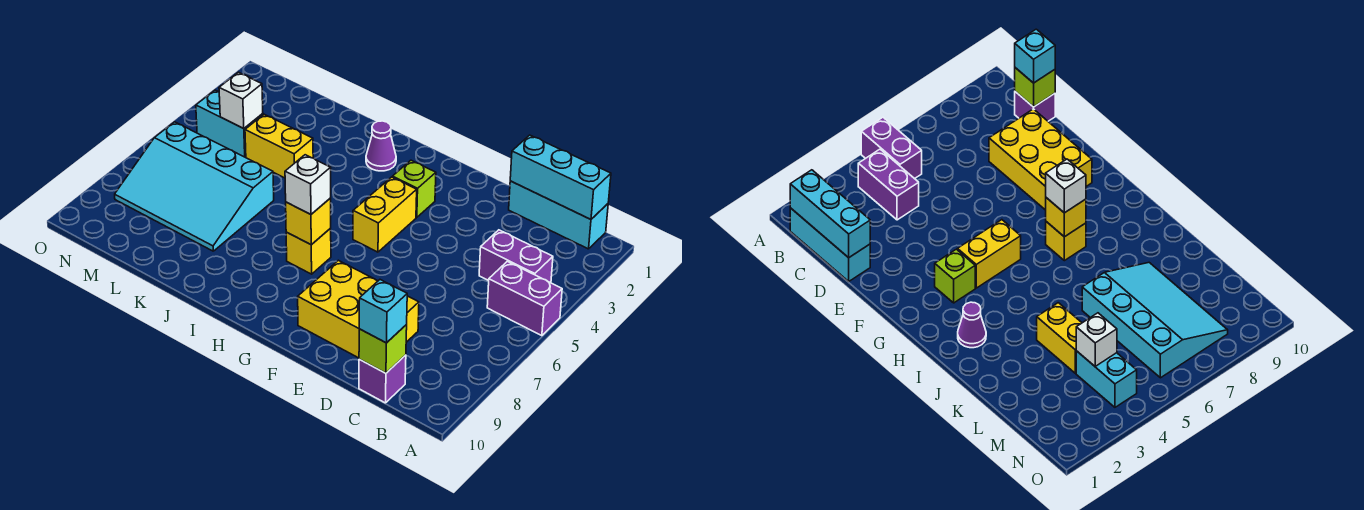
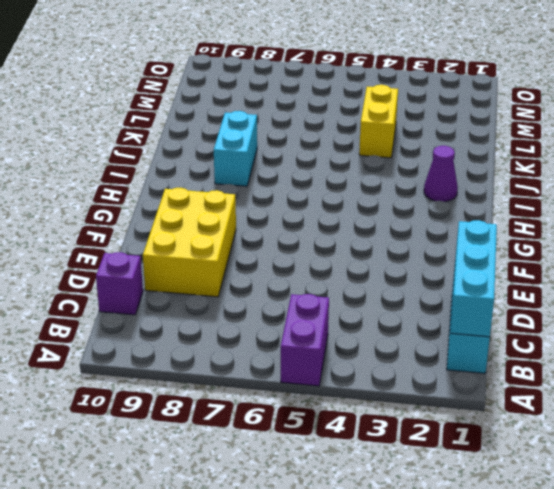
cyan 1x2 brick [214,111,257,186] -> cyan 1x2 brick moved to [196,90,263,157]
none -> purple 1x2 brick [479,230,553,283]
none -> lime 1x1 brick [393,160,436,217]
none -> yellow 1x2 brick [353,177,417,252]

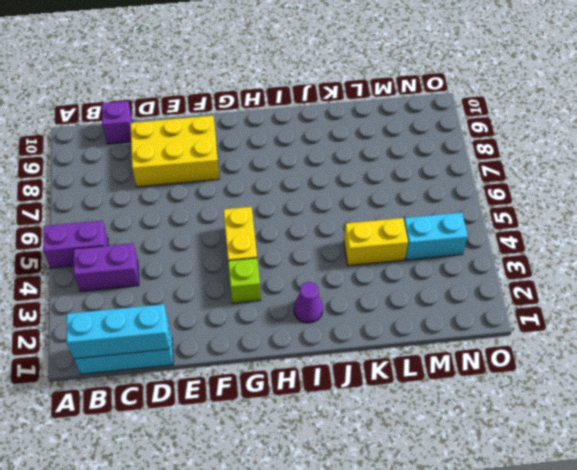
none -> yellow 1x1 brick [286,228,331,274]
none -> cyan 3x4 slope [115,122,274,251]
none -> lime 1x1 brick [359,325,407,373]

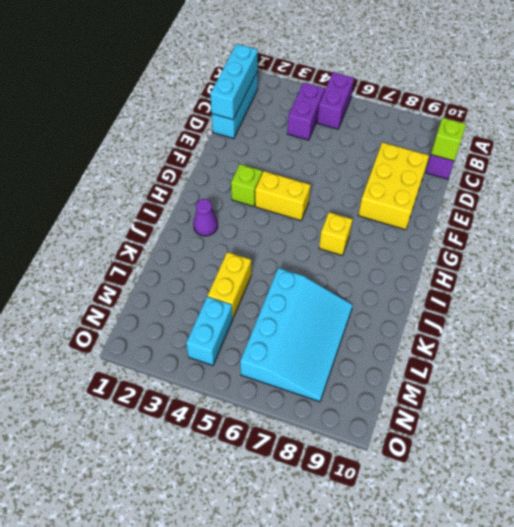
none -> yellow 1x1 brick [286,198,331,245]
none -> white 1x1 brick [219,72,263,129]
none -> cyan 1x1 brick [359,280,407,343]

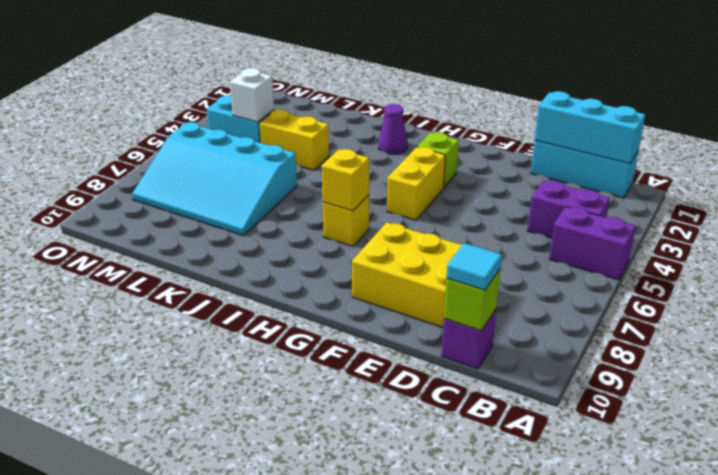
cyan 1x1 tile [446,243,502,290] -> cyan 1x1 brick [359,280,407,343]
none -> white 1x1 brick [285,155,331,214]

